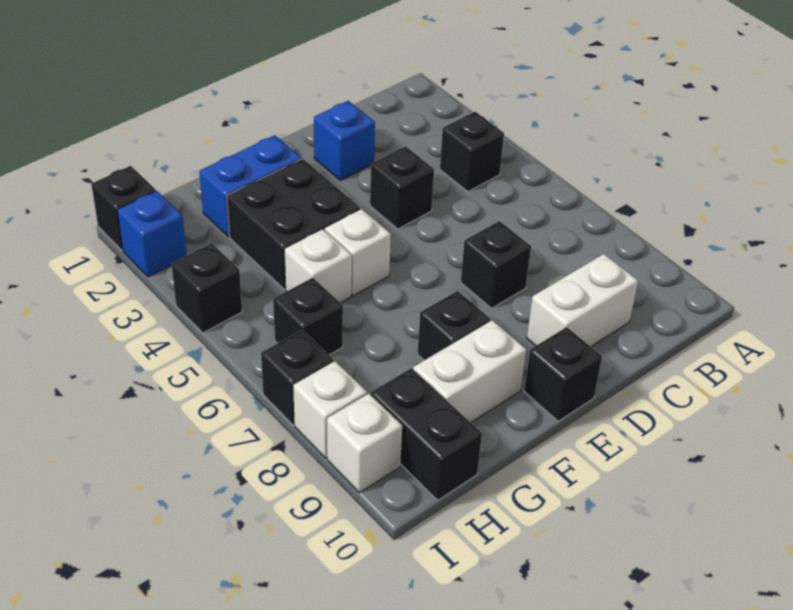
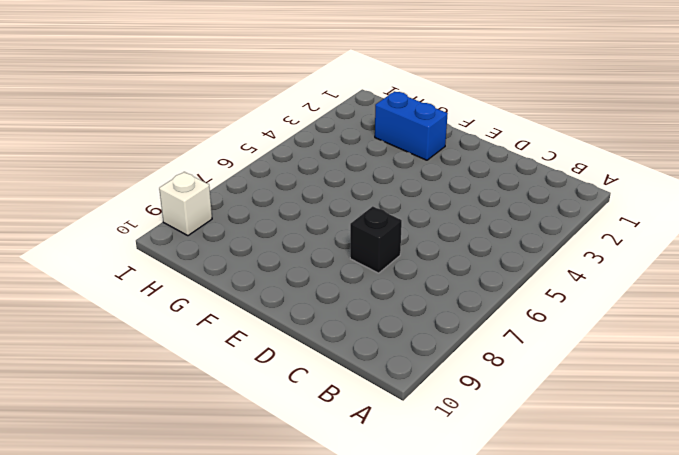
none -> black 1x1 brick [440,112,504,192]
none -> white 1x2 brick [527,254,638,347]
none -> blue 1x1 brick [314,101,375,180]

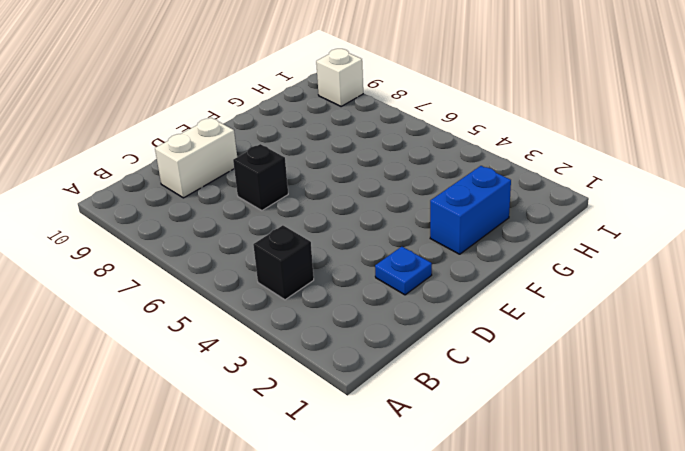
blue 1x1 plate [375,247,432,295] -> blue 1x1 brick [314,101,375,180]
none -> black 1x1 brick [370,146,434,229]
none -> black 1x1 brick [524,327,602,421]
none -> black 2x2 brick [227,159,360,289]

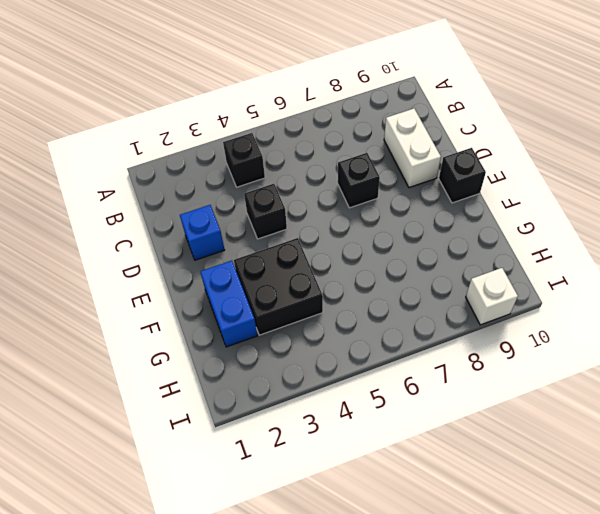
none -> white 1x1 brick [324,209,391,296]
none -> black 1x1 brick [418,291,490,360]
none -> white 1x2 brick [413,320,526,422]

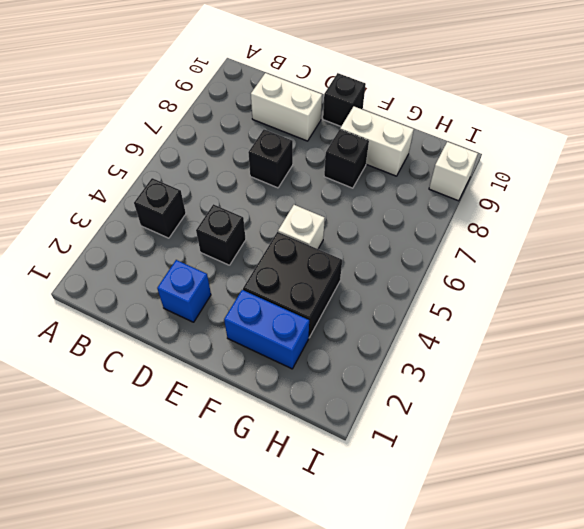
none -> white 1x1 brick [284,229,352,303]
none -> black 1x1 brick [273,278,343,355]
none -> black 1x2 brick [371,368,482,500]

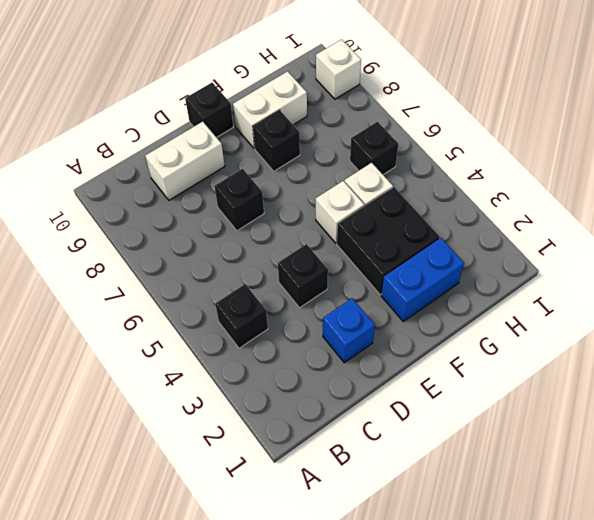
none -> black 1x2 brick [371,368,482,500]
none -> black 1x1 brick [91,166,156,250]
none -> blue 1x1 brick [117,191,187,277]

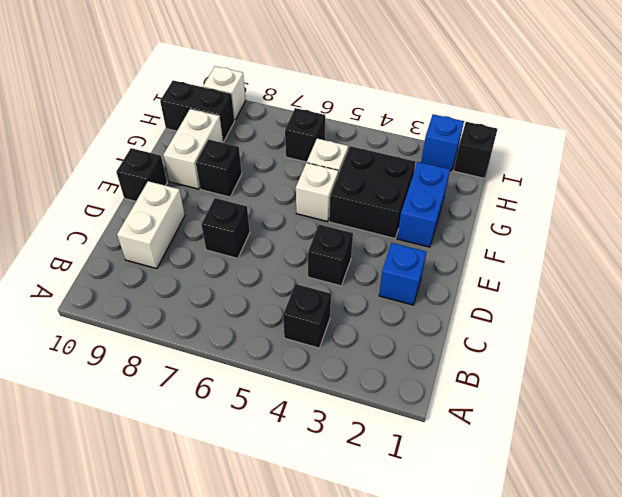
none -> black 1x1 brick [172,243,242,333]
none -> black 1x1 brick [261,330,333,425]
none -> white 1x1 brick [293,361,367,458]

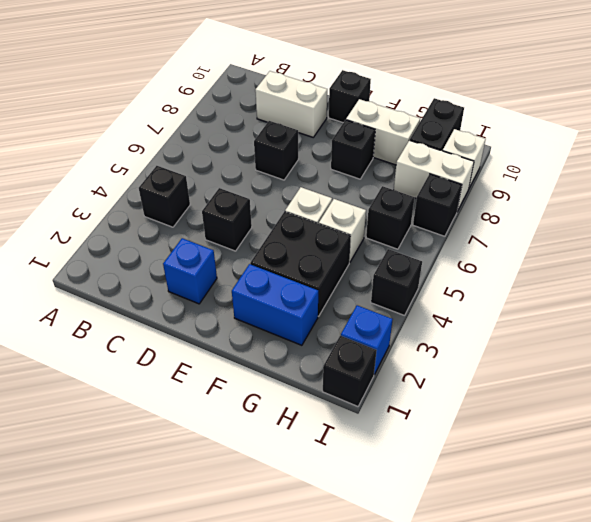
white 1x2 brick [394,140,474,211] -> white 1x1 brick [293,361,367,458]

